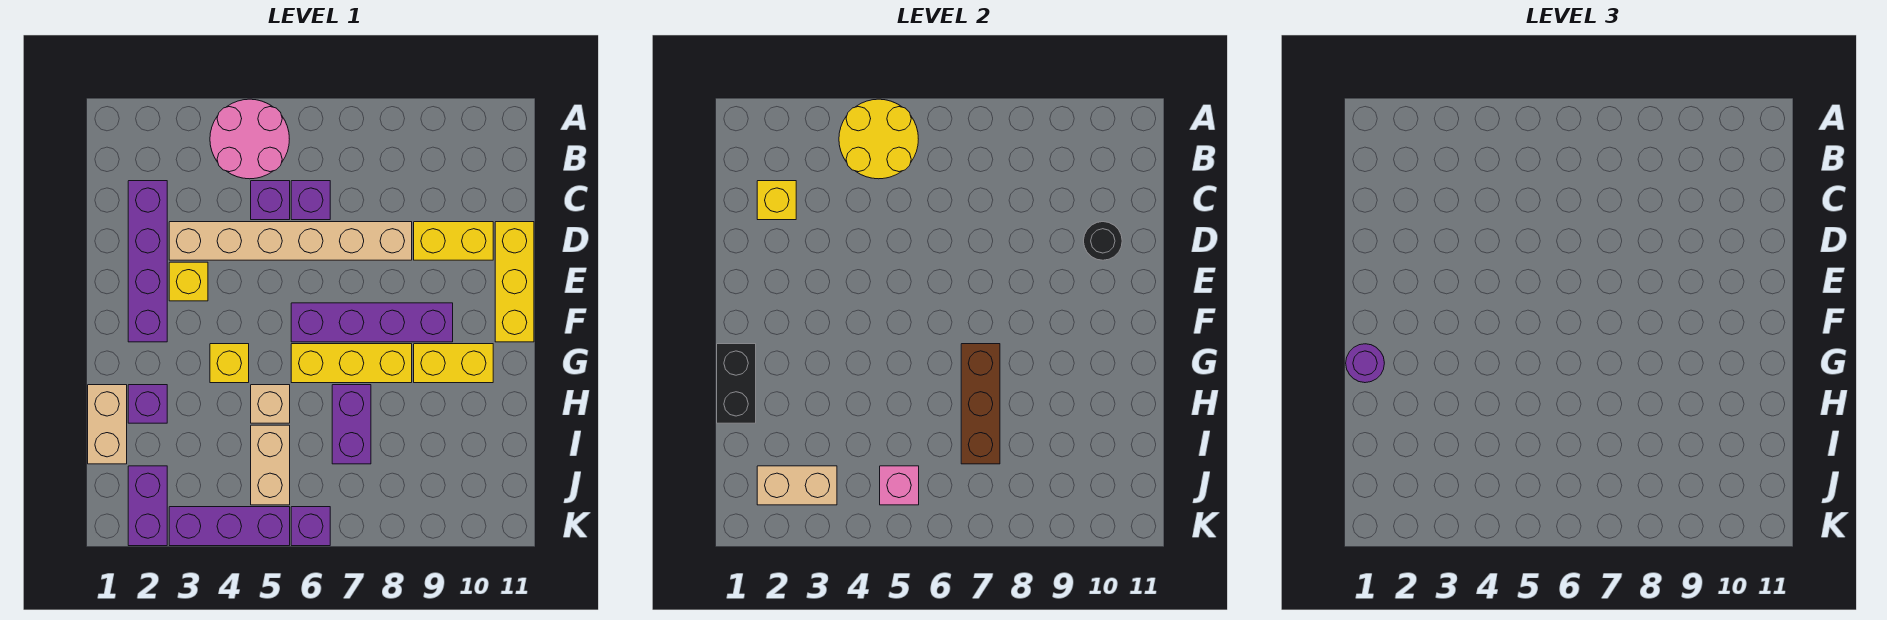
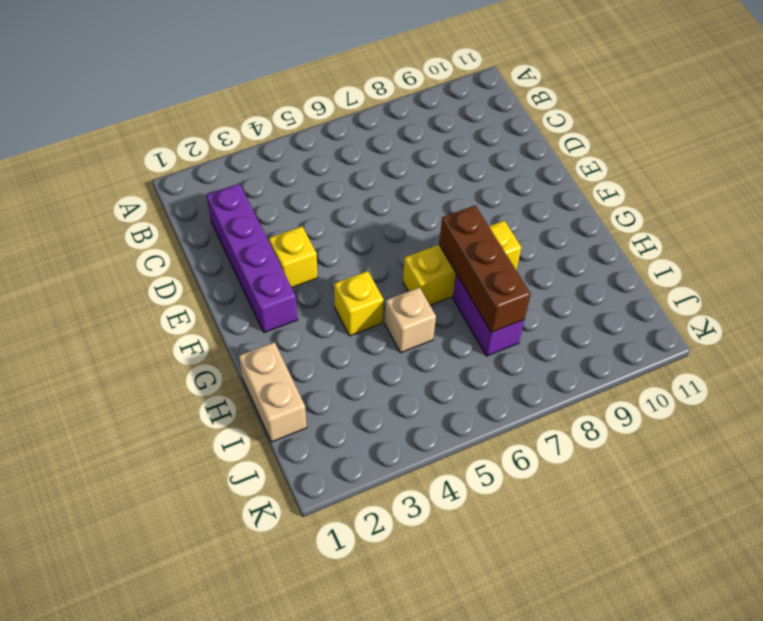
none -> pink 2x2 round brick [210,99,289,179]
none -> purple 1x1 brick [251,181,290,220]
none -> purple 1x1 brick [291,181,330,220]

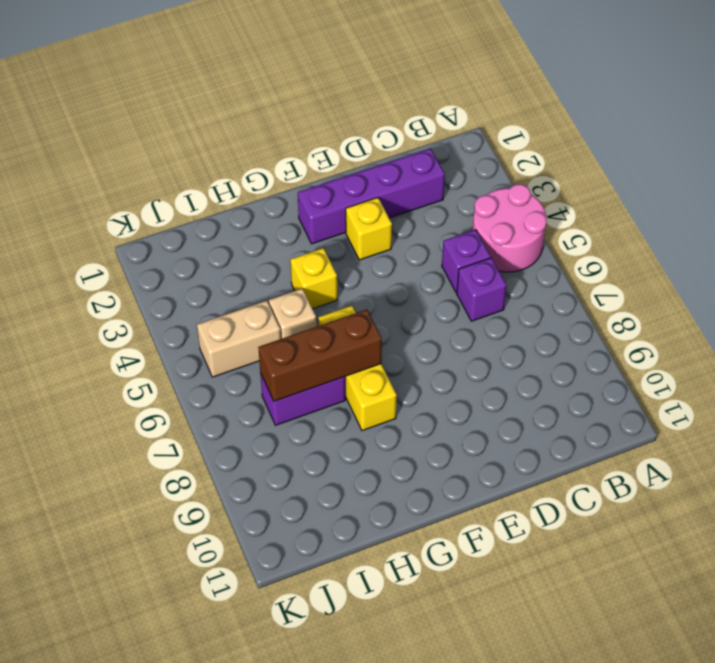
none -> tan 1x6 brick [169,222,412,260]
none -> yellow 1x2 brick [414,222,493,260]
none -> yellow 1x3 brick [495,222,534,342]

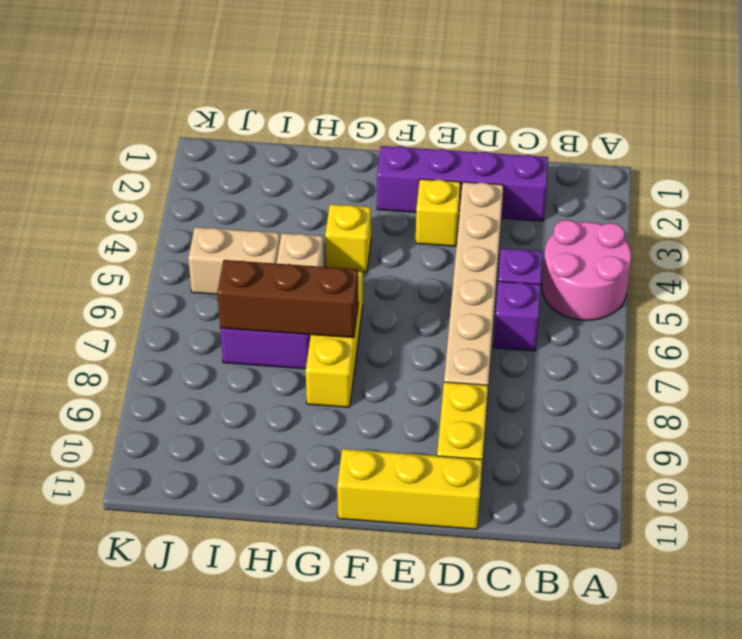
none -> purple 1x4 brick [291,303,453,342]
none -> yellow 1x2 brick [414,344,493,383]
none -> tan 1x2 brick [88,385,127,464]

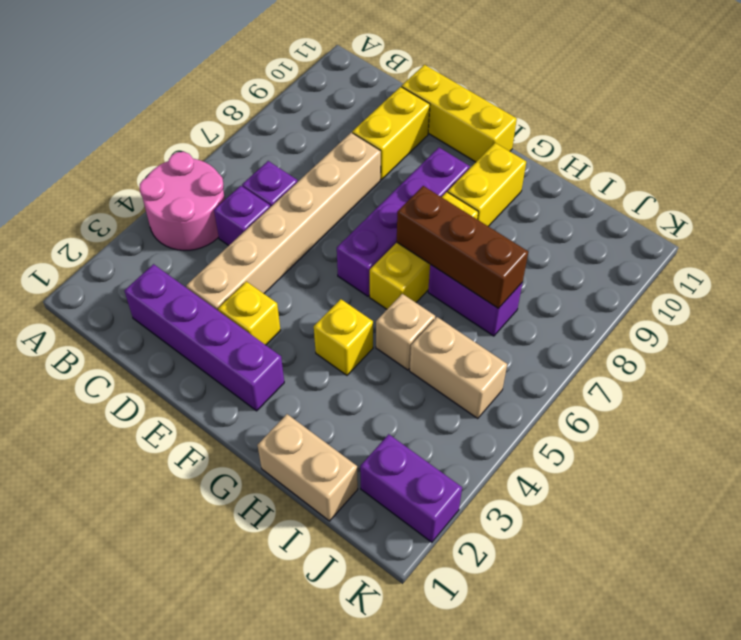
none -> purple 1x1 brick [128,385,167,423]
none -> purple 1x3 brick [169,507,290,546]
none -> purple 1x1 brick [291,507,330,546]

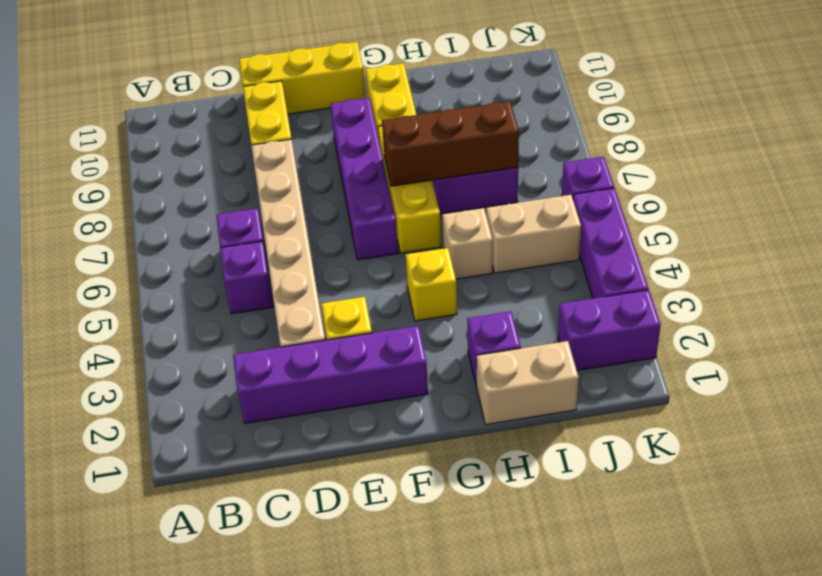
none -> pink 2x2 round brick [210,99,289,179]
none -> yellow 2x2 round brick [839,99,918,179]
none -> yellow 1x1 brick [757,181,796,220]

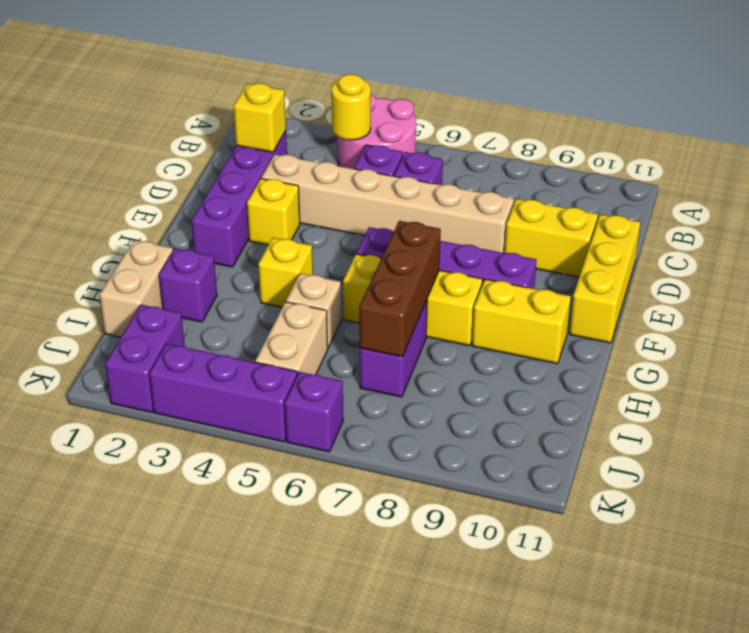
yellow 1x1 round brick [331,74,371,140] -> yellow 2x2 round brick [839,99,918,179]
none -> black 1x1 round brick [1084,222,1122,260]
none -> black 1x2 brick [717,344,756,423]
none -> tan 1x2 brick [757,466,837,505]

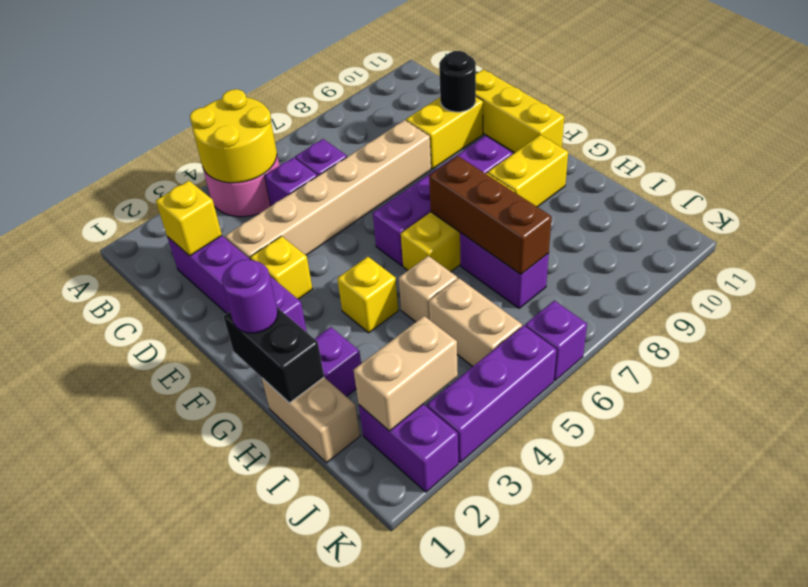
none -> pink 1x1 brick [880,466,919,505]

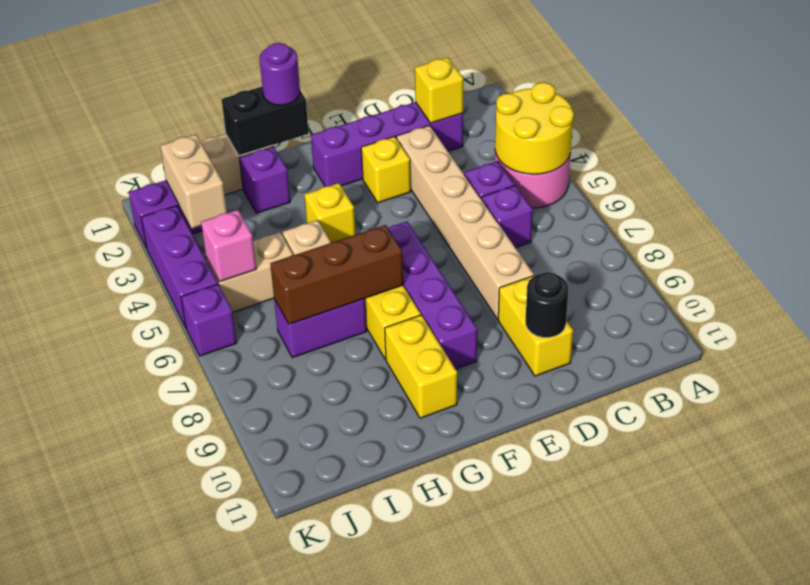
none -> yellow 1x3 brick [495,222,534,342]

